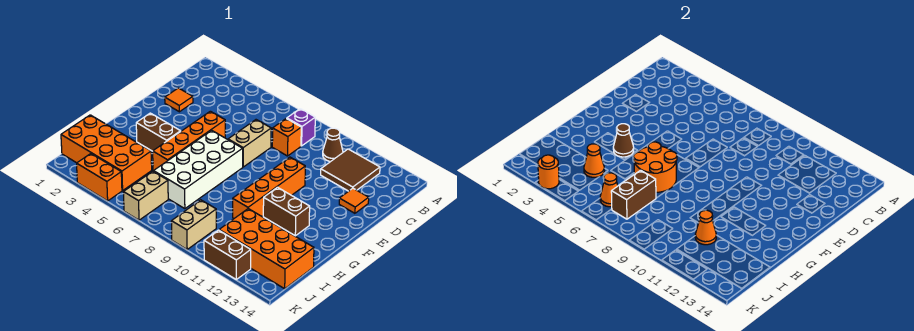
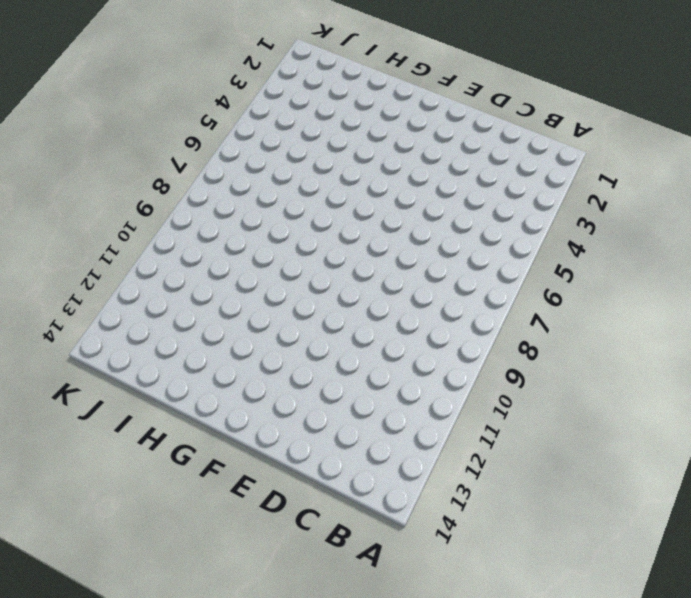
none -> purple 1x1 brick [287,109,315,146]
none -> brown 1x1 cone [323,128,343,162]
none -> brown 2x2 tile [321,149,380,191]

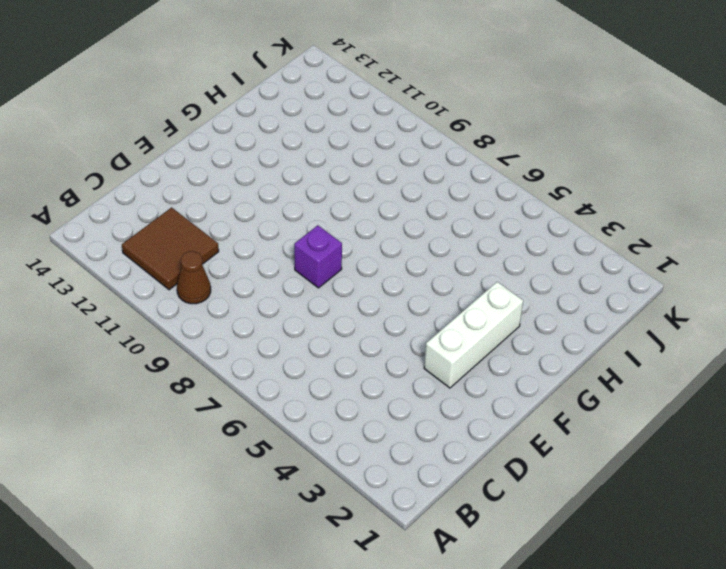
white 1x3 brick [424,282,523,388] -> brown 1x2 brick [136,113,181,151]
purple 1x1 brick [294,225,342,288] -> purple 1x1 brick moved to [287,109,315,146]
none -> orange 1x1 brick [272,119,301,156]
none -> orange 1x1 tile [165,88,193,112]
none -> tan 1x2 brick [228,120,271,167]

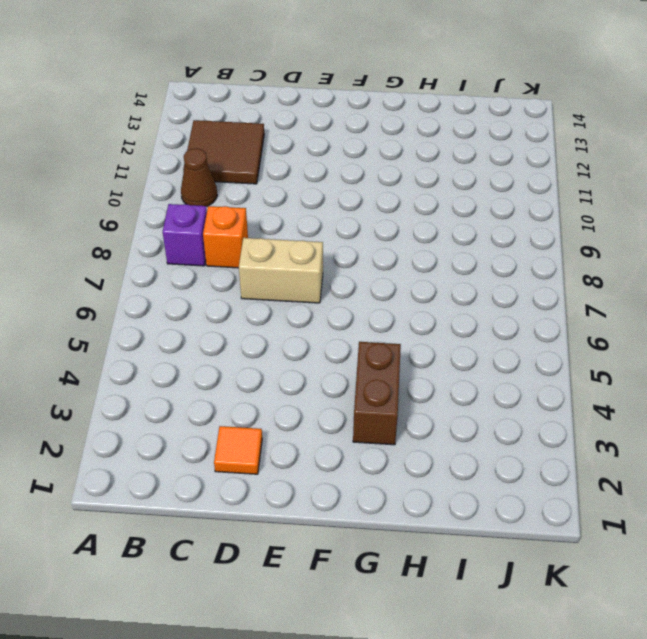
none -> orange 1x1 tile [339,188,369,213]
none -> orange 1x4 brick [153,111,225,171]
none -> orange 1x4 brick [233,157,305,219]

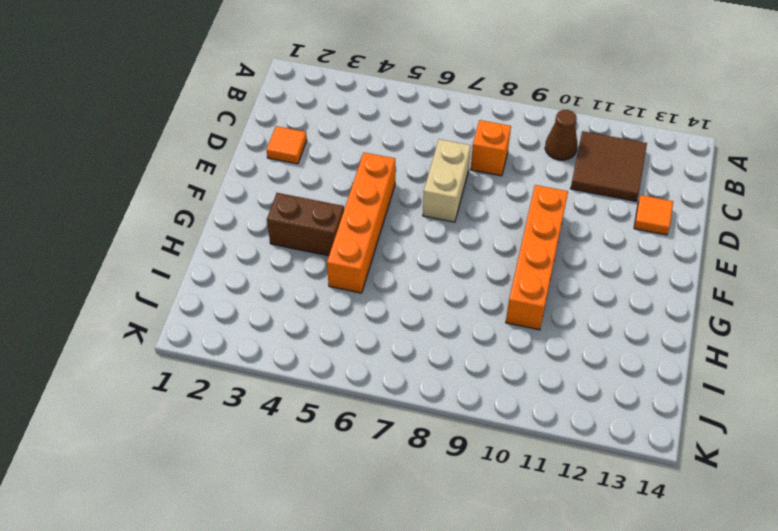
none -> purple 1x1 brick [287,109,315,146]
none -> white 2x4 brick [154,130,243,209]
none -> brown 1x2 brick [263,187,310,236]

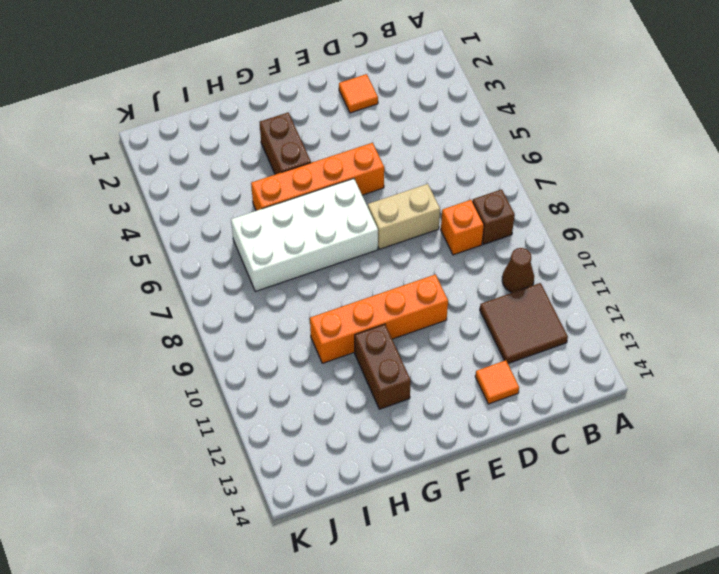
brown 1x1 brick [473,189,515,244] -> purple 1x1 brick [287,109,315,146]
none -> orange 2x4 brick [61,115,152,190]
none -> orange 2x4 brick [219,209,314,289]
none -> tan 1x2 brick [123,171,168,220]

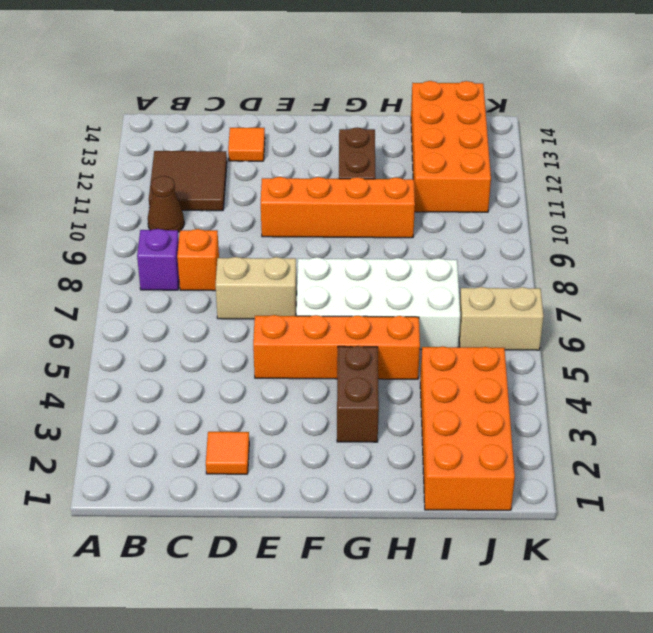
none -> tan 1x2 brick [171,200,216,249]
none -> orange 1x2 brick [77,154,122,201]
none -> brown 1x2 brick [204,230,251,279]

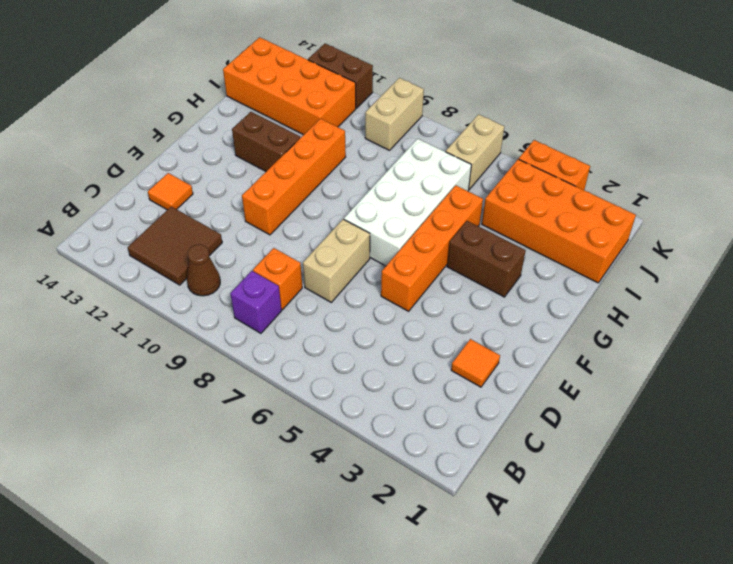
none -> brown 1x1 cone [613,124,634,157]
none -> orange 2x2 round brick [634,142,677,192]
none -> orange 1x1 cone [584,144,604,177]

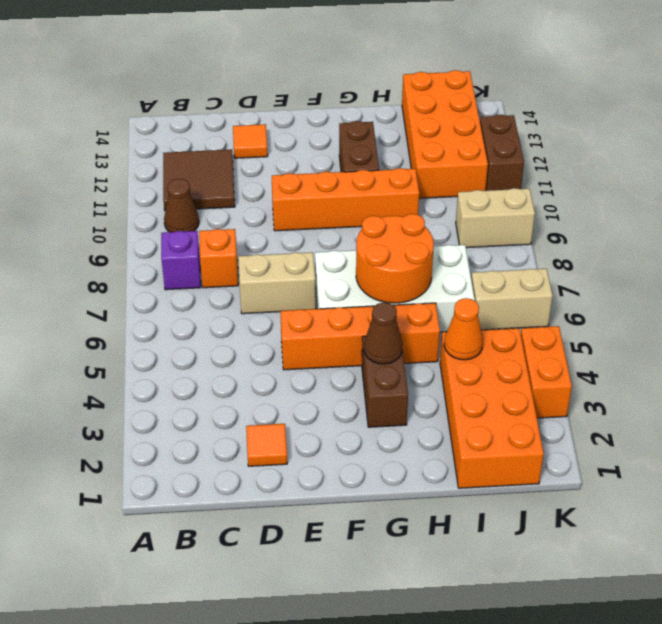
none -> brown 1x2 brick [611,170,656,219]
none -> orange 1x1 cone [695,210,716,245]
none -> orange 1x1 cone [600,173,618,207]

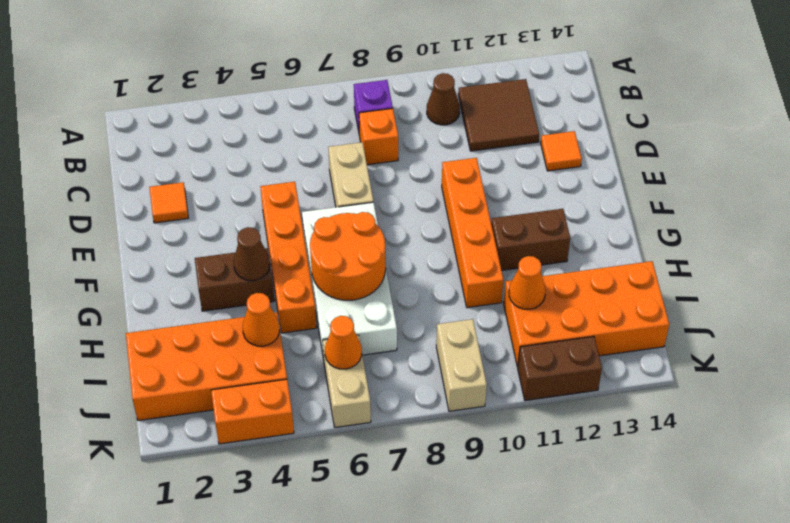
none -> brown 1x2 brick [611,170,656,219]
none -> orange 1x1 round brick [538,155,559,189]

